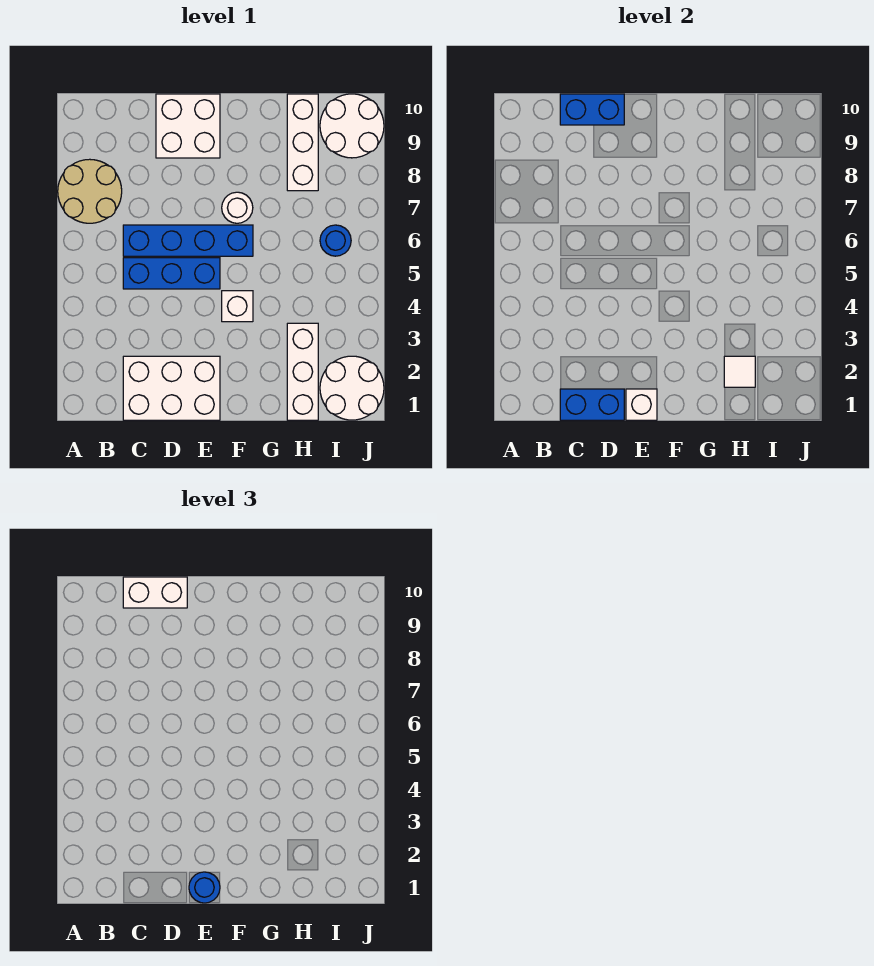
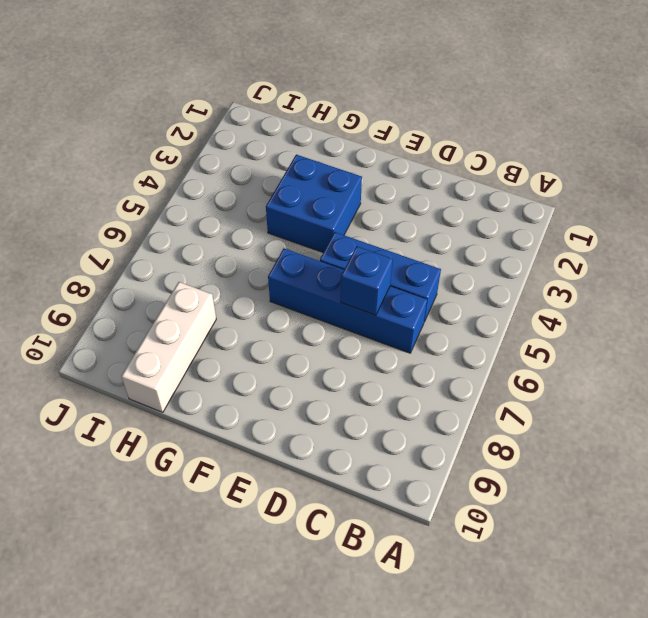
blue 1x1 brick [341,246,393,315] -> none
blue 2x2 brick [266,155,362,253] -> white 1x1 brick [222,291,253,322]
none -> tan 2x2 round brick [58,159,122,223]
none -> white 2x3 brick [123,356,220,420]
none -> white 2x2 brick [156,94,220,158]

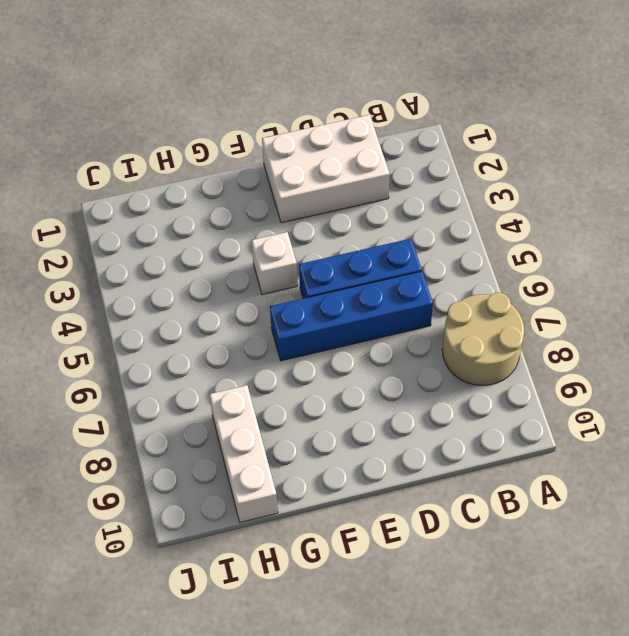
none -> white 2x2 brick [156,94,220,158]
none -> white 1x1 round brick [222,192,253,223]
none -> white 1x3 brick [287,323,318,420]

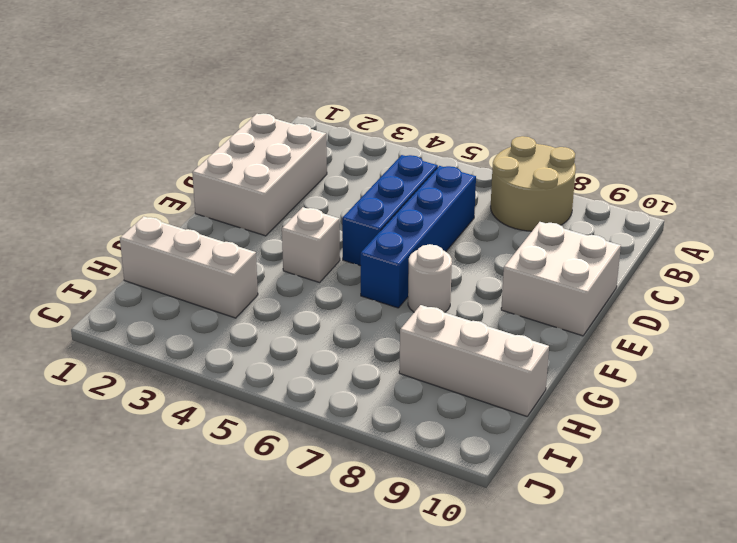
none -> white 2x2 round brick [320,356,384,420]
none -> blue 1x1 round brick [320,225,351,256]
none -> white 2x2 round brick [320,94,384,158]

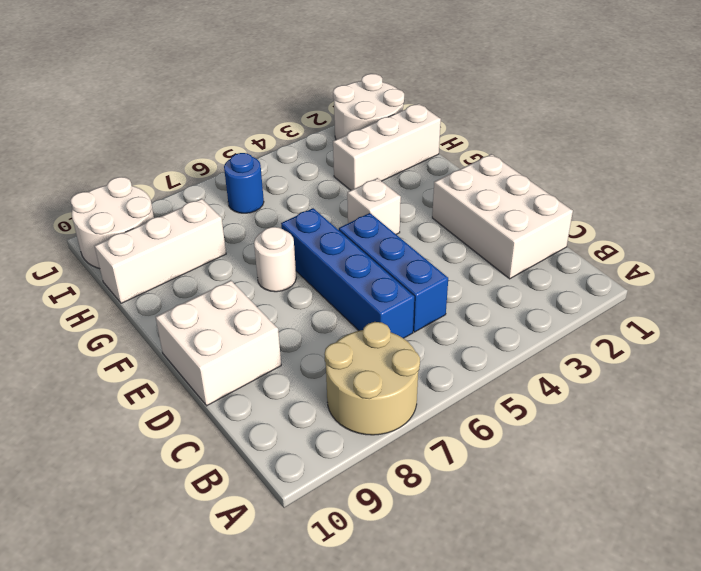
none -> blue 1x2 brick [560,389,624,420]
none -> blue 1x2 brick [560,94,624,125]
none -> white 1x1 brick [626,389,657,420]

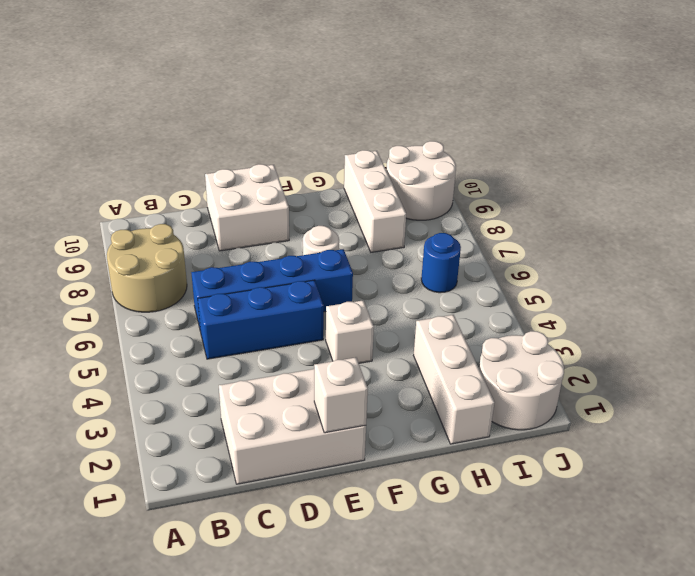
none -> blue 1x2 brick [560,389,624,420]
none -> blue 1x2 brick [560,94,624,125]
none -> white 1x1 tile [724,356,755,387]

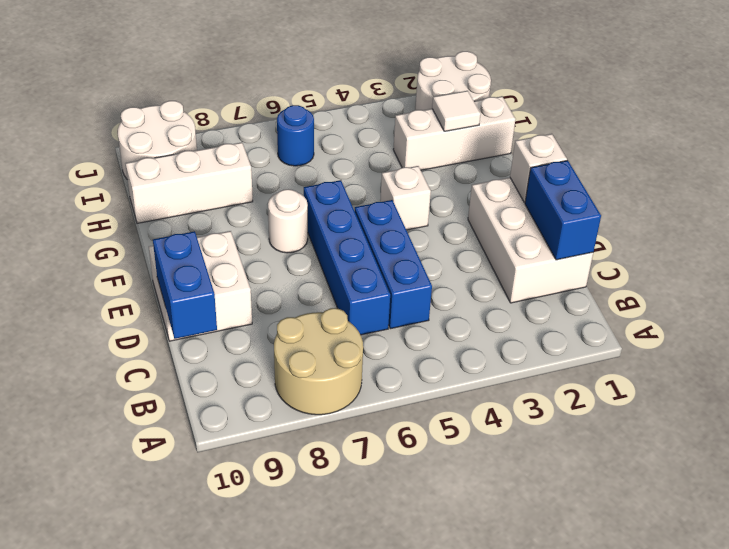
none -> white 1x2 brick [123,577,187,608]
none -> blue 1x1 round brick [189,872,220,903]

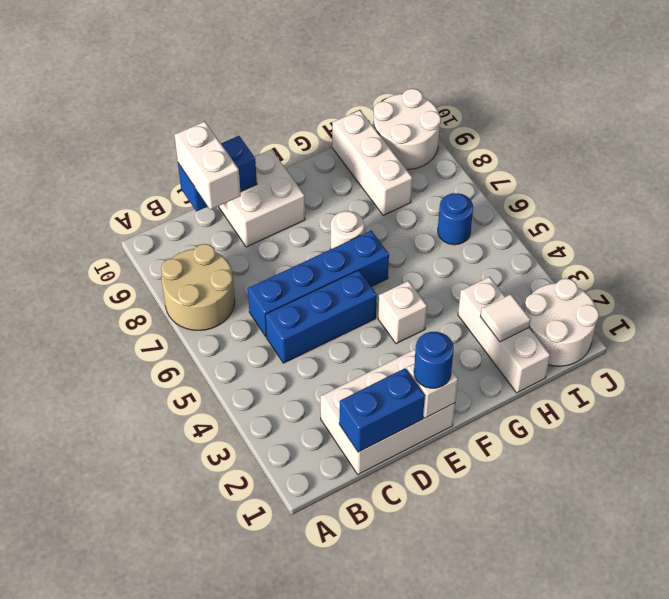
white 1x2 brick [175,121,241,210] -> white 1x2 brick turned to [123,577,187,608]

